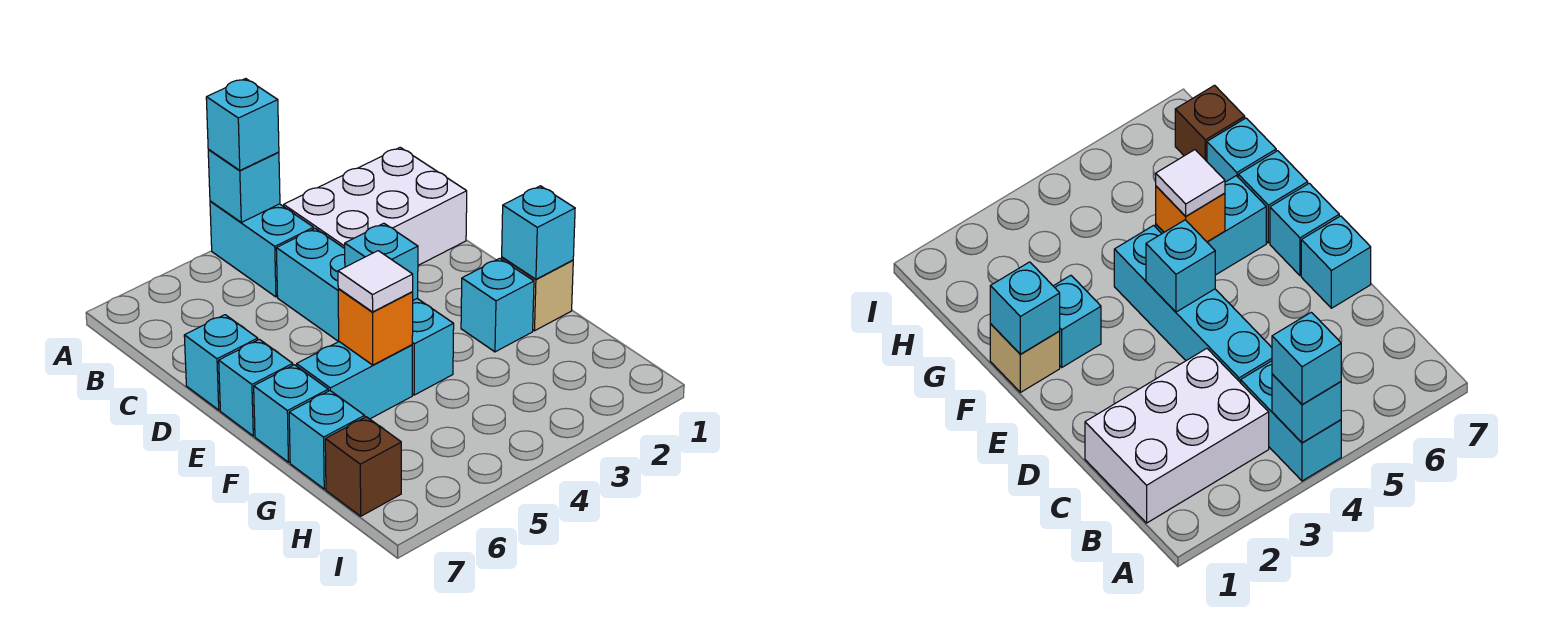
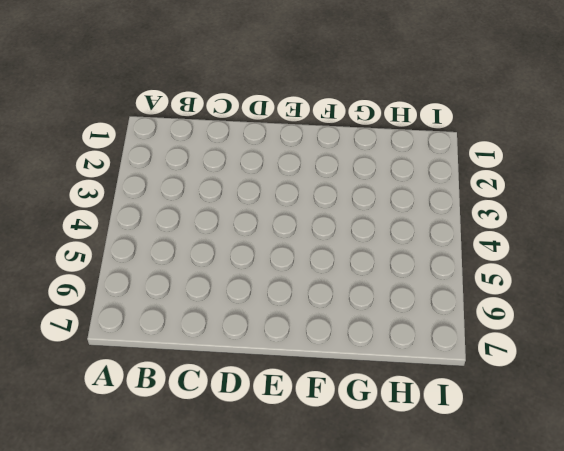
none -> cyan 1x2 brick [210,201,314,297]
none -> white 2x3 brick [284,147,467,265]
none -> cyan 1x4 brick [276,229,454,395]

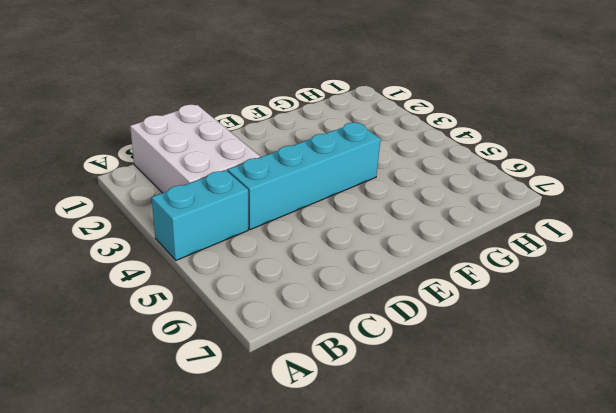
none -> cyan 1x1 brick [184,315,258,410]
none -> cyan 1x1 brick [219,339,293,436]
none -> tan 1x1 brick [502,257,573,331]

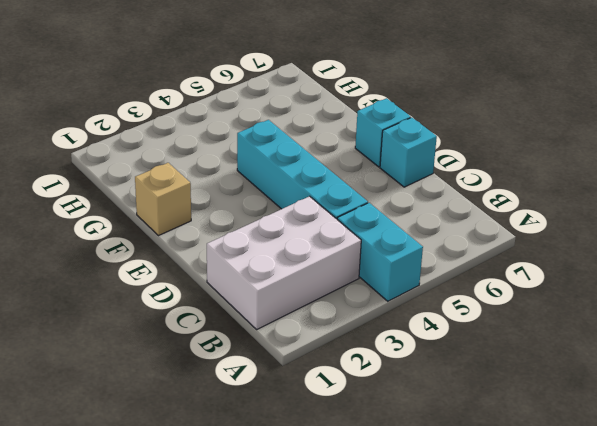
none -> cyan 1x1 brick [461,258,534,352]
none -> cyan 1x2 brick [297,342,412,419]
none -> cyan 1x1 brick [254,365,328,462]

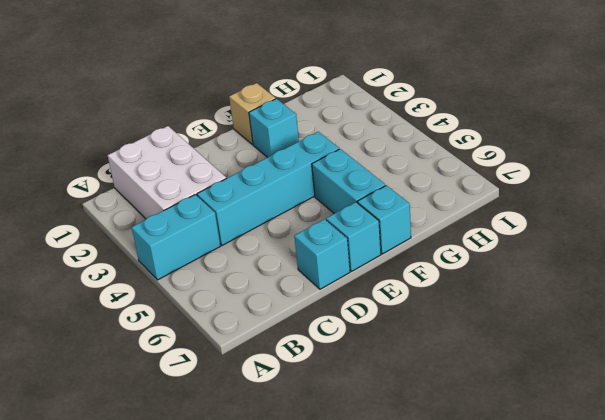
none -> cyan 1x1 brick [289,391,365,489]
none -> brown 1x1 brick [325,417,401,516]
none -> cyan 1x1 brick [208,149,280,222]

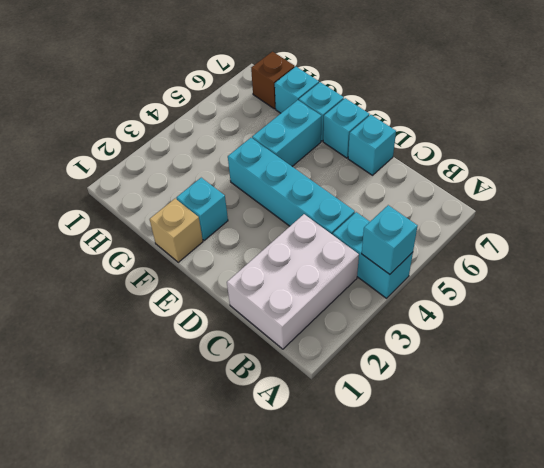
none -> cyan 1x1 brick [345,223,418,300]
none -> cyan 1x1 brick [502,186,575,279]
none -> orange 1x1 brick [338,289,413,365]

